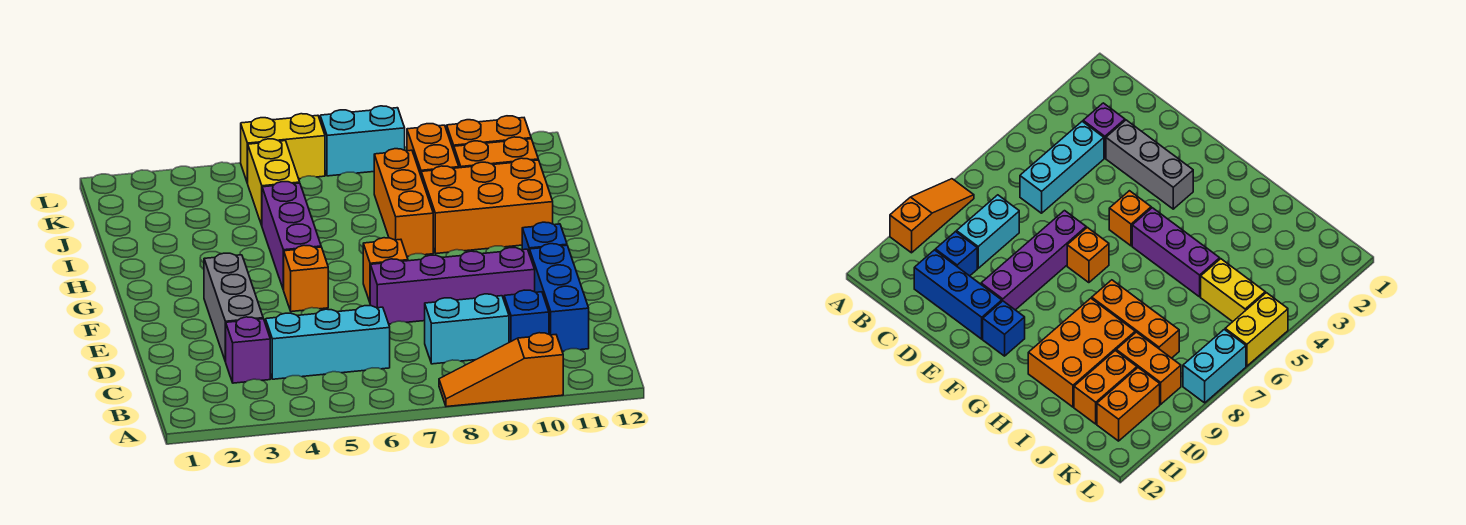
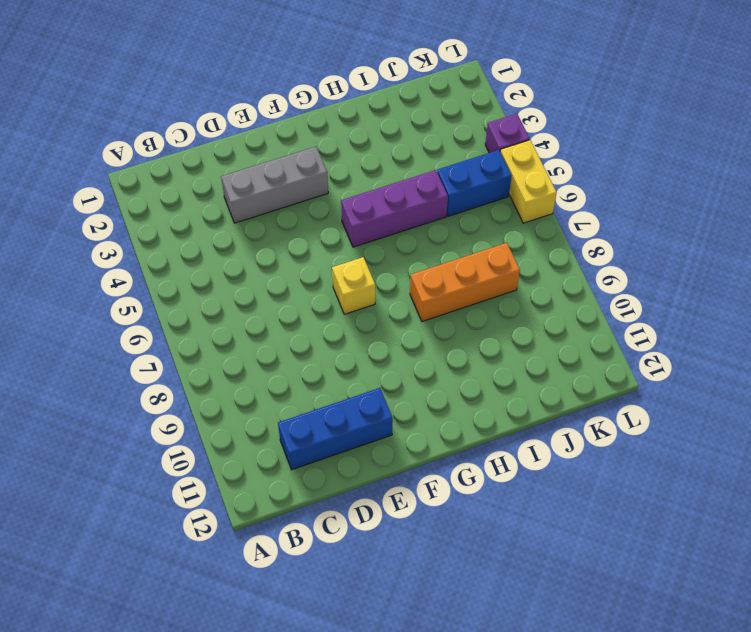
yellow 1x1 brick [332,257,375,314] -> orange 1x1 brick [363,238,408,302]
blue 1x2 brick [437,150,511,216] -> yellow 1x2 brick [248,139,300,225]
purple 1x1 brick [485,114,530,153] -> purple 1x1 brick moved to [226,317,270,383]
none -> orange 1x3 slope [439,333,563,407]
none -> cyan 1x3 brick [266,306,390,379]
none -> cyan 1x2 brick [425,294,509,364]

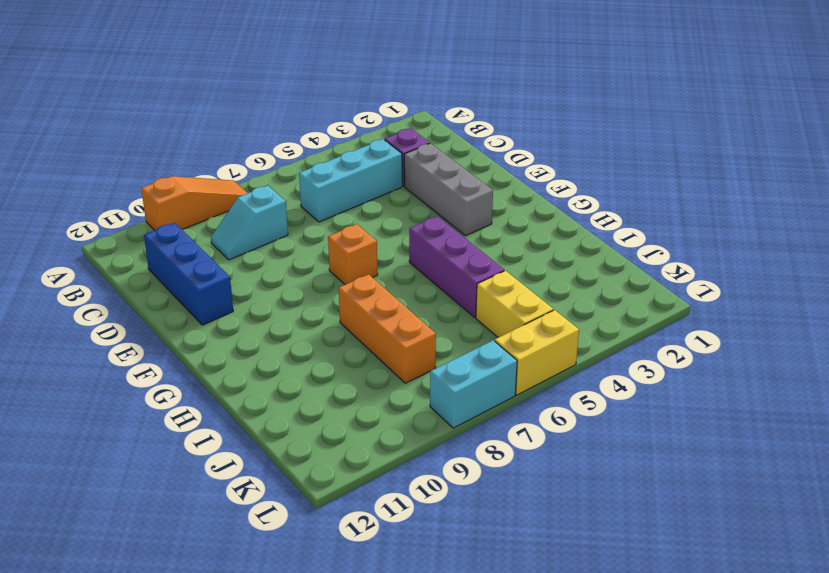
cyan 1x2 slope [211,185,288,260] -> cyan 1x2 brick [425,294,509,364]
none -> blue 1x1 brick [504,290,549,342]
none -> purple 1x4 brick [370,248,535,324]
none -> orange 1x1 brick [284,245,328,312]

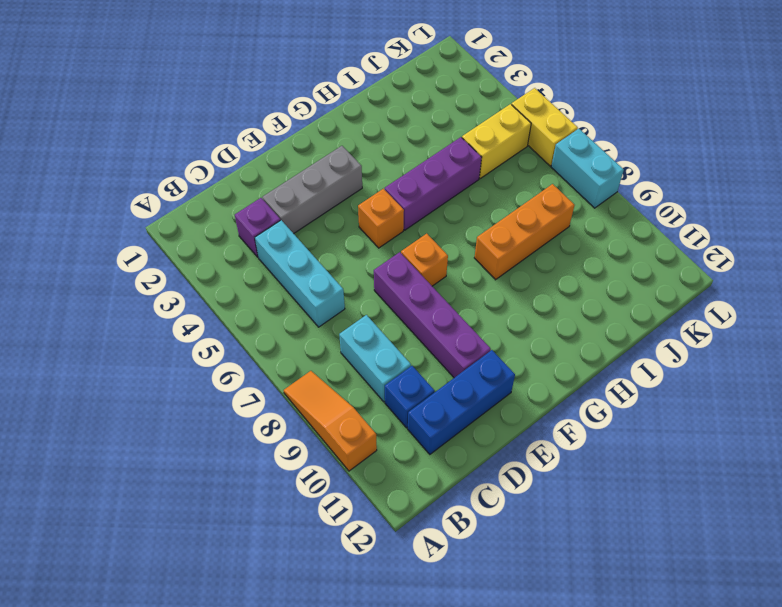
none -> blue 1x1 brick [522,222,567,254]
none -> orange 2x3 brick [421,158,553,253]
none -> orange 1x2 brick [407,124,459,175]

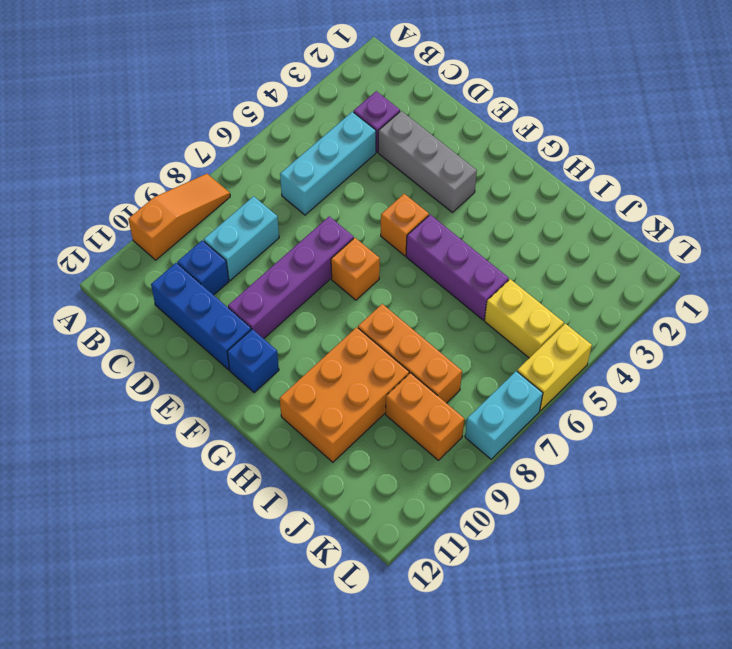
none -> orange 1x2 brick [454,137,538,168]
none -> orange 1x2 brick [447,116,531,151]

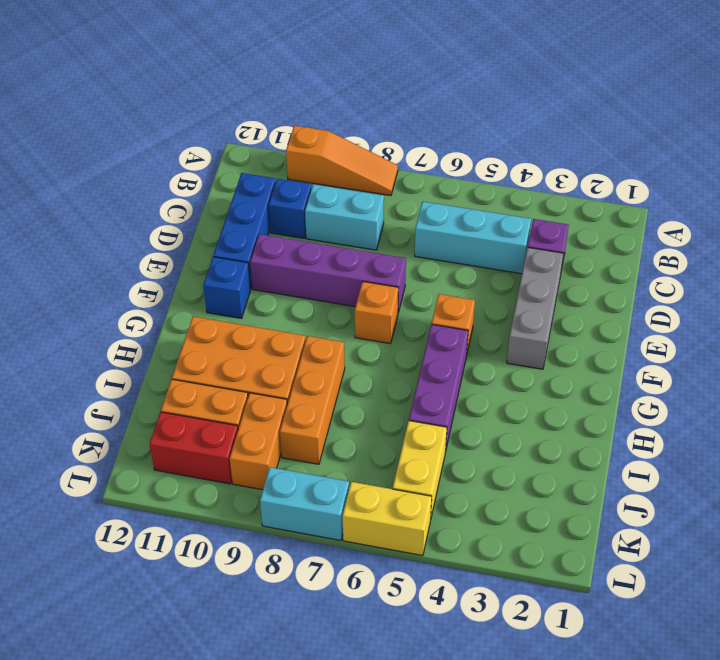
red 1x2 brick [150,412,238,484] -> orange 1x2 brick [447,116,531,151]

